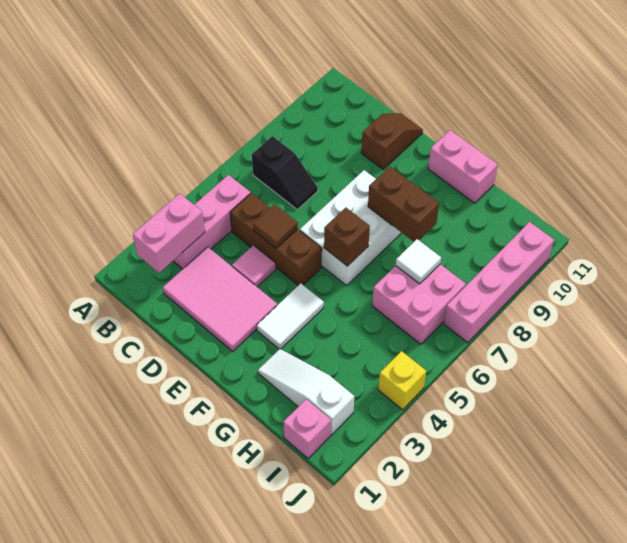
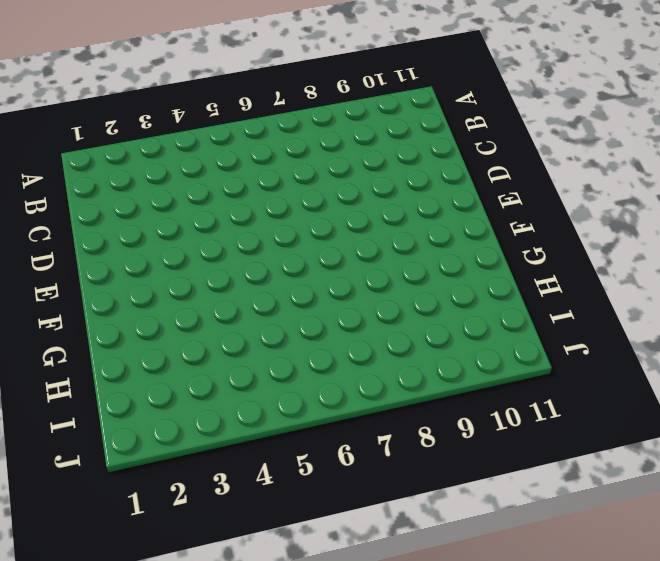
none -> pink 1x3 brick [173,175,251,269]
none -> black 1x2 slope [252,136,318,209]
none -> pink 2x3 tile [163,247,277,351]

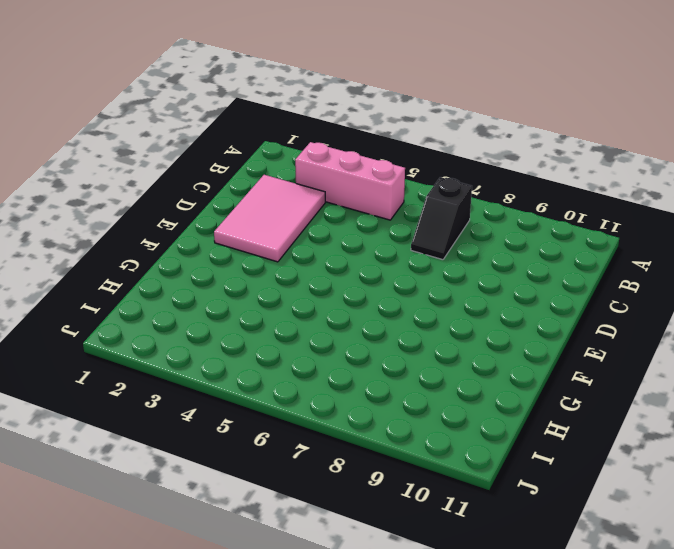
none -> brown 1x3 brick [230,193,322,285]
none -> pink 1x1 tile [232,245,276,287]
none -> brown 1x2 slope [361,113,423,169]

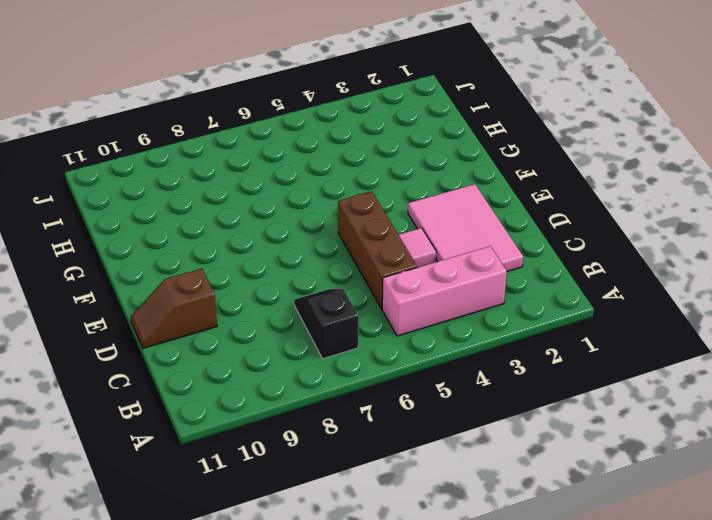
none -> white 2x3 brick [300,170,402,285]
none -> white 1x2 tile [257,284,324,349]
none -> pink 1x2 brick [428,130,498,203]

